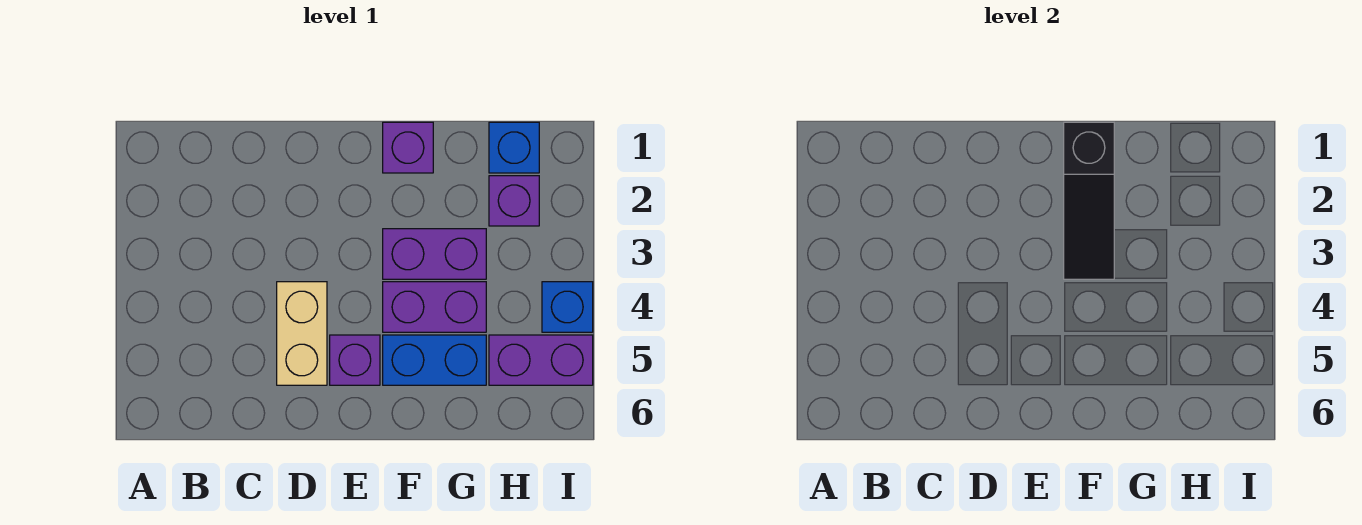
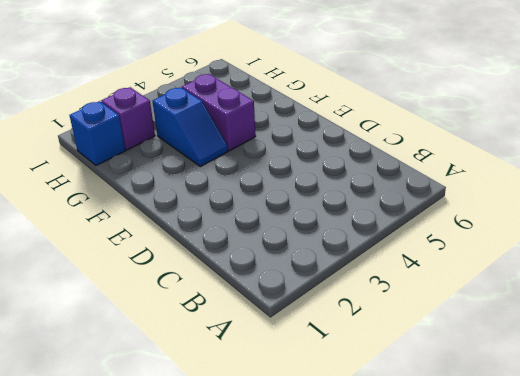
blue 1x2 slope [153,87,228,167] -> purple 1x2 brick [383,229,486,279]
none -> tan 1x2 brick [277,282,327,385]
none -> purple 1x1 brick [330,335,380,385]

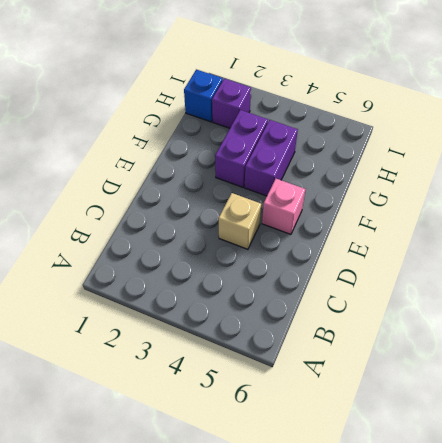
tan 1x1 brick [219,193,261,249] -> tan 1x2 brick [277,282,327,385]
pink 1x1 brick [262,179,305,234] -> purple 1x1 brick [330,335,380,385]
none -> purple 1x1 brick [383,122,433,173]
none -> blue 1x2 brick [383,335,486,385]

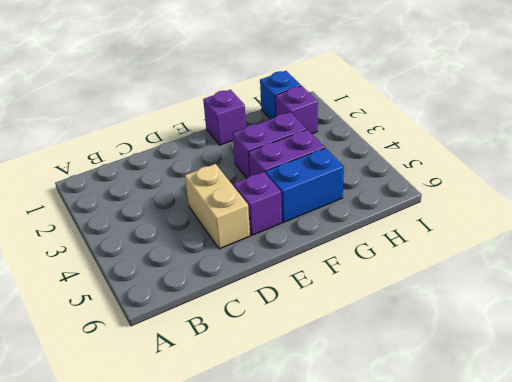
none -> purple 1x2 brick [489,335,593,385]
none -> blue 1x1 brick [542,282,593,332]

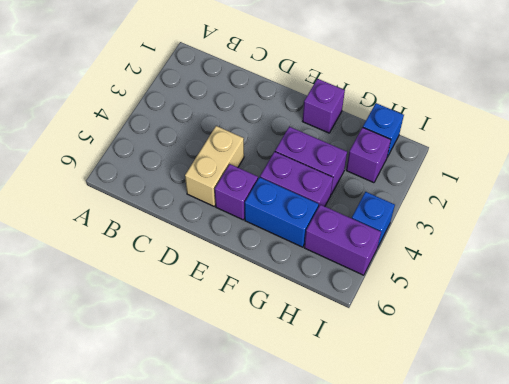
none -> black 1x3 slope [1064,122,1114,279]

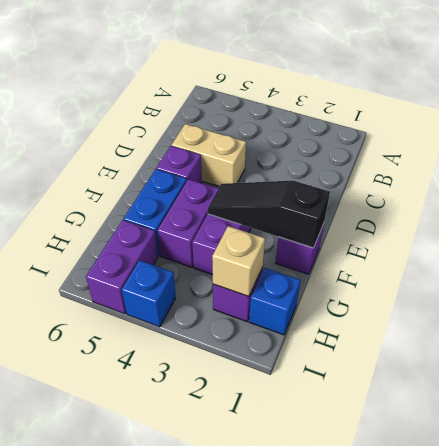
tan 1x1 brick [212,226,265,297] -> none

